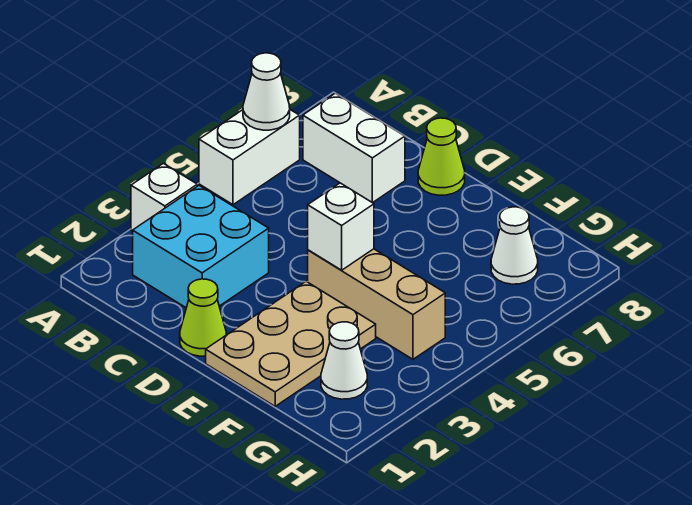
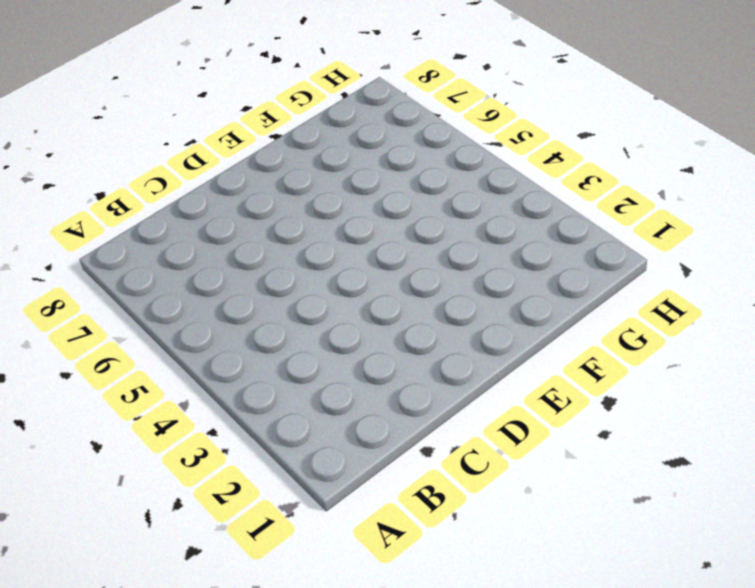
none -> white 1x1 brick [131,163,197,231]
none -> white 1x2 brick [199,110,300,205]
none -> cyan 2x2 brick [133,186,269,308]

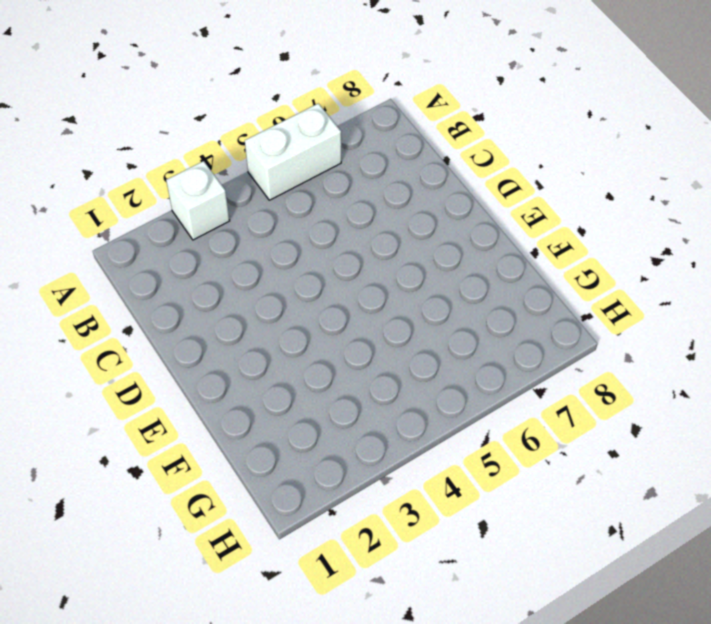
none -> cyan 2x2 brick [133,186,269,308]
none -> white 1x2 brick [303,93,405,203]
none -> lime 1x1 cone [180,279,226,356]

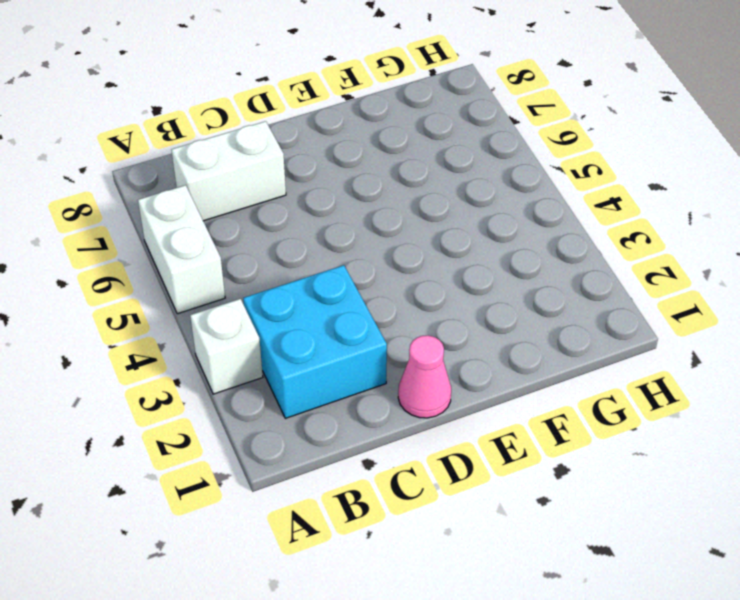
pink 1x1 cone [398,335,451,418] -> lime 1x1 cone [180,279,226,356]
none -> lime 1x1 cone [418,118,465,195]
none -> tan 2x3 plate [206,282,376,406]
none -> tan 1x3 brick [308,249,445,359]

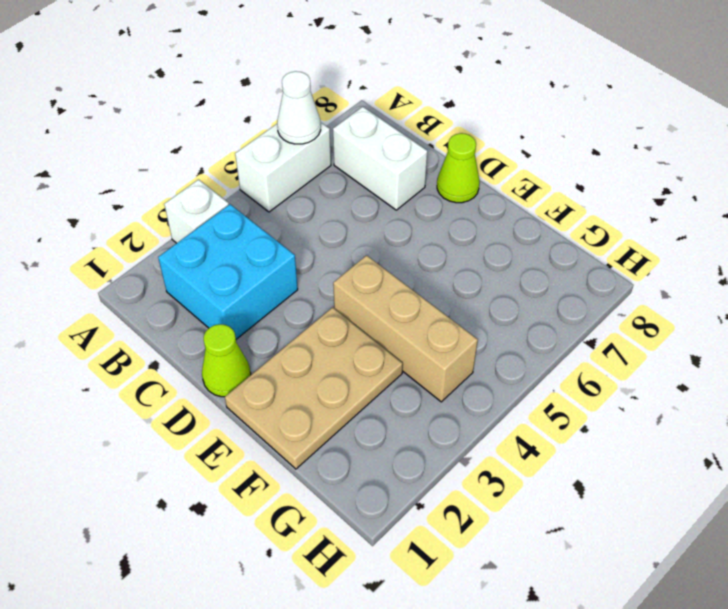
none -> white 1x1 cone [321,322,367,399]
none -> white 1x1 cone [491,207,538,284]
none -> white 1x1 brick [308,183,374,270]

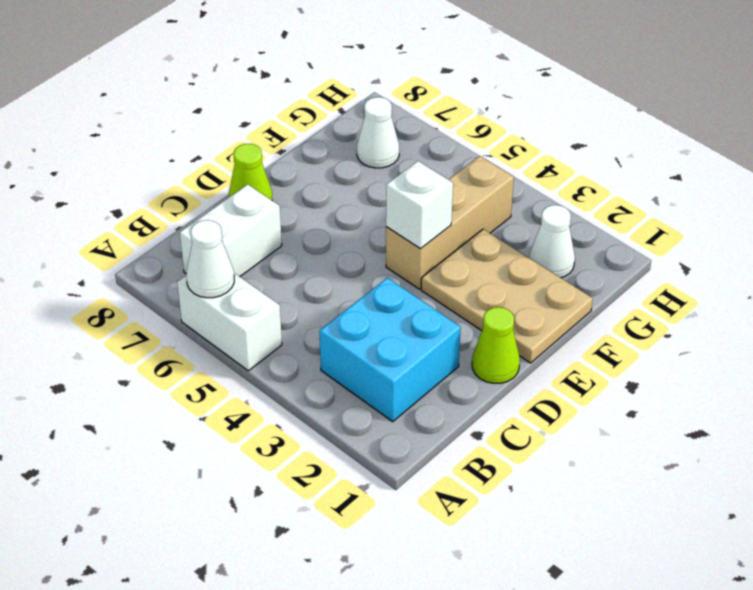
none -> white 1x1 brick [131,163,197,231]

